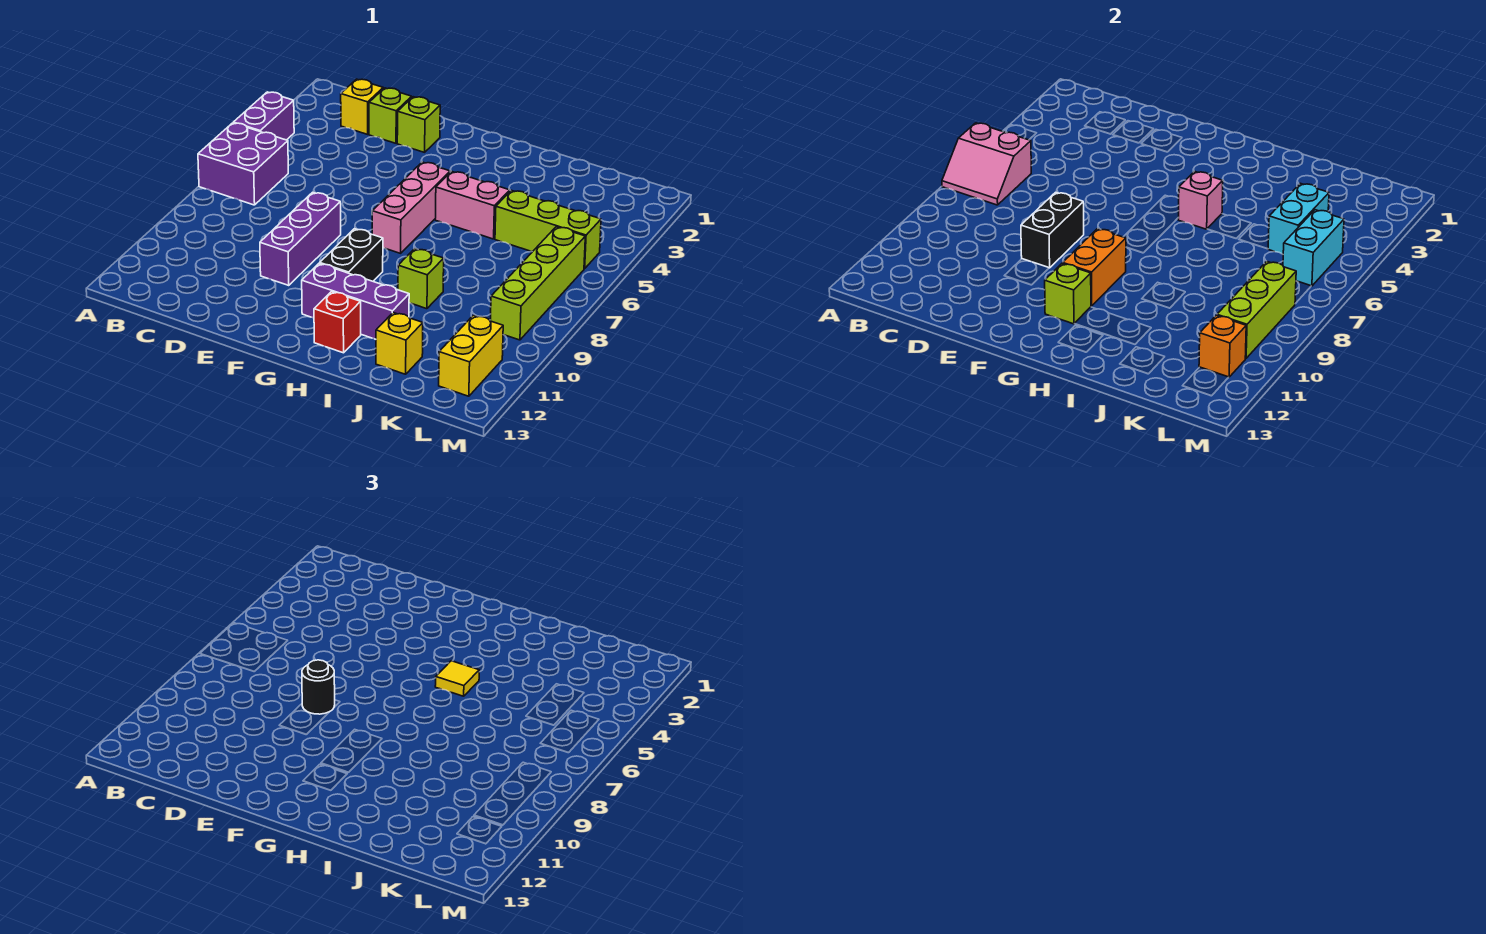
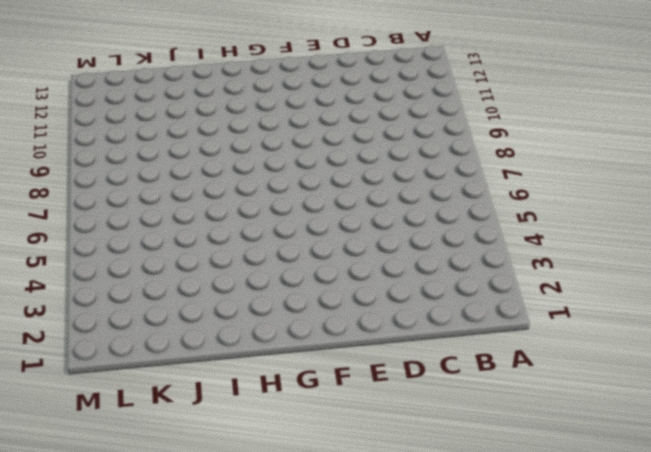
none -> purple 1x2 brick [233,92,294,140]
none -> purple 2x2 brick [198,123,288,205]
none -> yellow 1x1 brick [341,79,383,134]

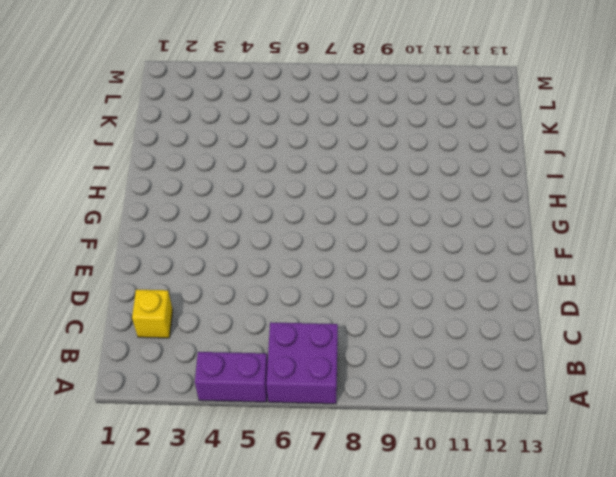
none -> lime 1x1 brick [369,88,412,143]
none -> lime 1x1 brick [397,97,440,152]
none -> purple 1x3 brick [260,192,341,285]

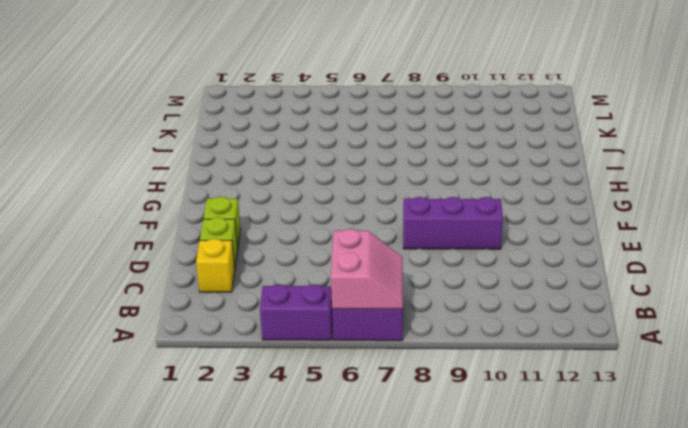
none -> pink 1x3 brick [372,162,450,253]
none -> black 1x2 brick [320,229,383,281]
none -> purple 1x3 brick [302,263,409,339]

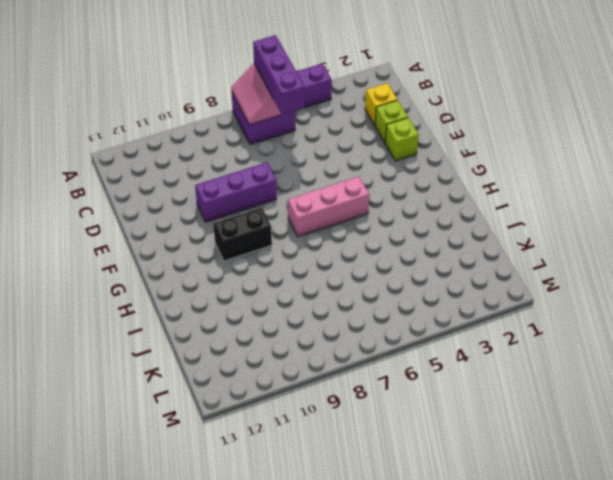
purple 1x3 brick [253,35,305,114] -> purple 1x3 brick moved to [302,263,409,339]
none -> pink 1x2 brick [435,171,510,239]
none -> red 1x1 brick [314,292,361,353]
none -> lime 1x1 brick [398,249,444,309]

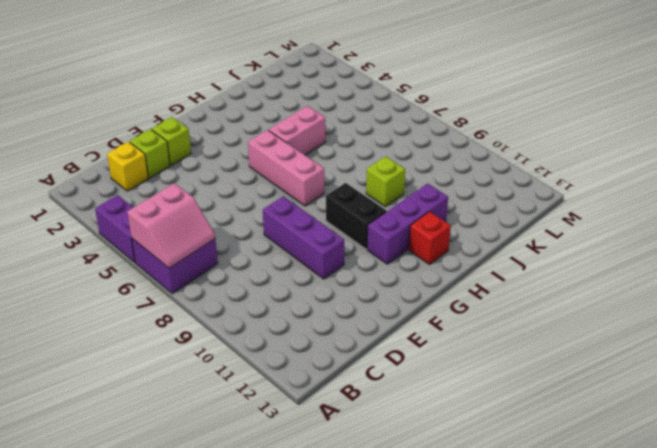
none -> lime 1x3 brick [495,190,601,269]
none -> yellow 1x1 brick [376,313,423,374]
none -> lime 1x4 brick [490,227,585,340]

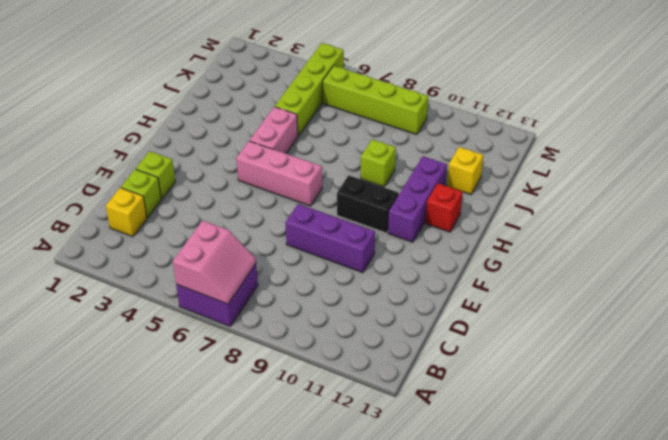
lime 1x4 brick [275,43,344,136] -> lime 1x3 brick [495,190,601,269]
none -> purple 1x2 brick [233,92,294,140]
none -> yellow 1x2 brick [439,315,503,396]
none -> black 1x2 brick [1021,192,1084,268]

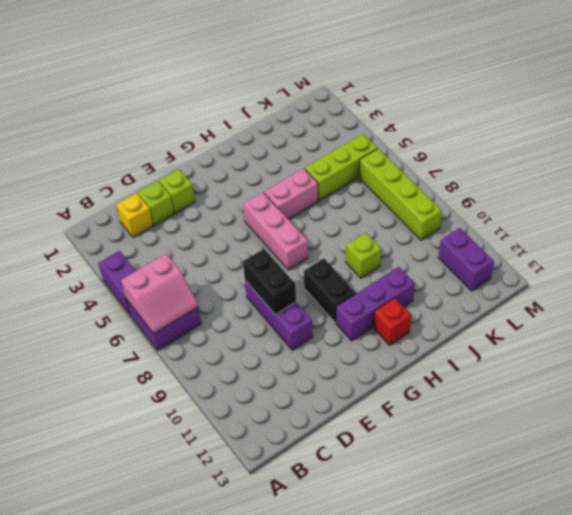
purple 1x2 brick [438,228,494,291] -> yellow 1x2 brick [439,315,503,396]
none -> yellow 1x1 brick [376,313,423,374]
none -> orange 1x2 brick [1063,229,1126,306]
none -> lime 1x1 brick [1045,263,1091,324]

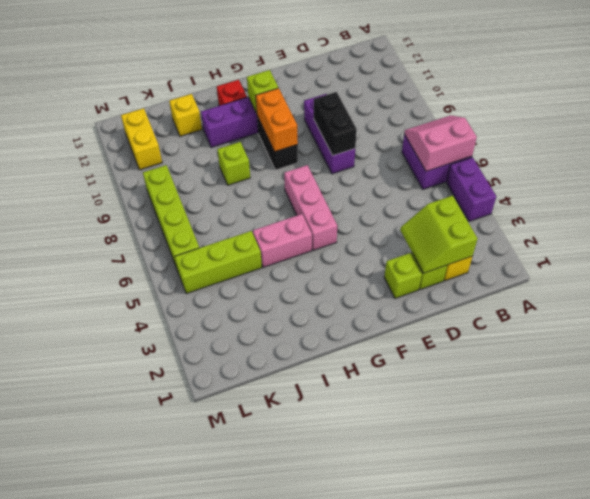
lime 2x2 slope [400,196,478,273] -> none
none -> pink 1x1 brick [1178,171,1223,229]
none -> cyan 1x2 brick [1268,183,1329,254]
none -> cyan 1x2 brick [1283,210,1344,286]

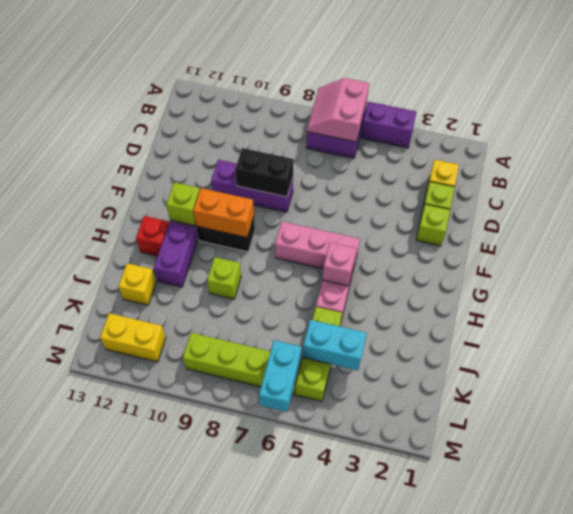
cyan 1x2 brick [259,340,302,412] -> cyan 1x2 brick turned to [1283,210,1344,286]
none -> lime 1x3 brick [1217,261,1296,358]
none -> orange 1x1 brick [1199,315,1246,377]
none -> black 1x1 round brick [302,660,335,714]

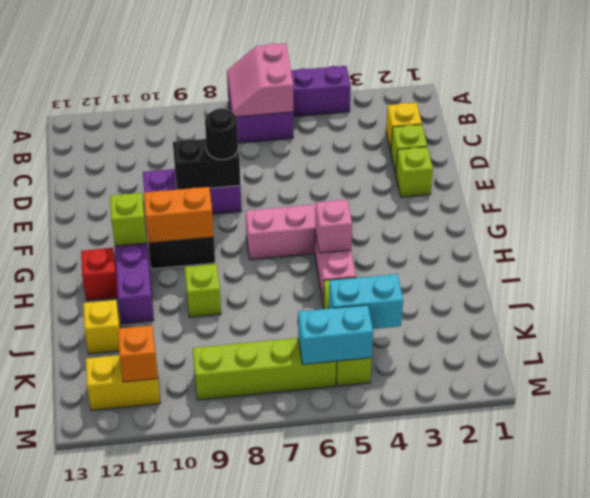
none -> lime 1x3 brick [1217,261,1296,358]
none -> yellow 1x1 tile [435,661,479,696]

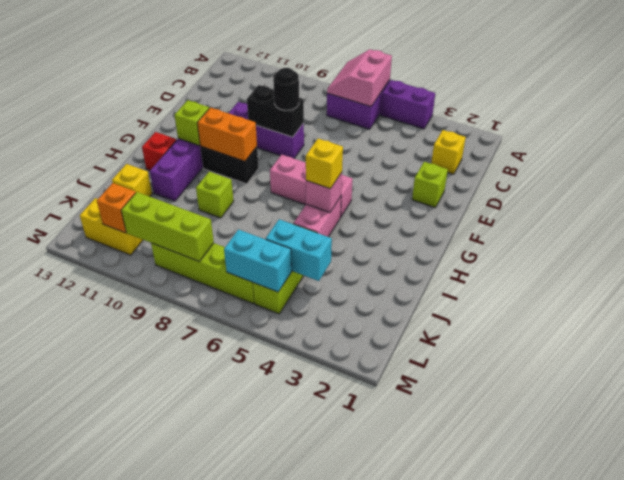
yellow 1x1 brick [306,138,343,189] -> yellow 1x1 tile [435,661,479,696]
none -> lime 1x1 brick [369,88,412,143]

